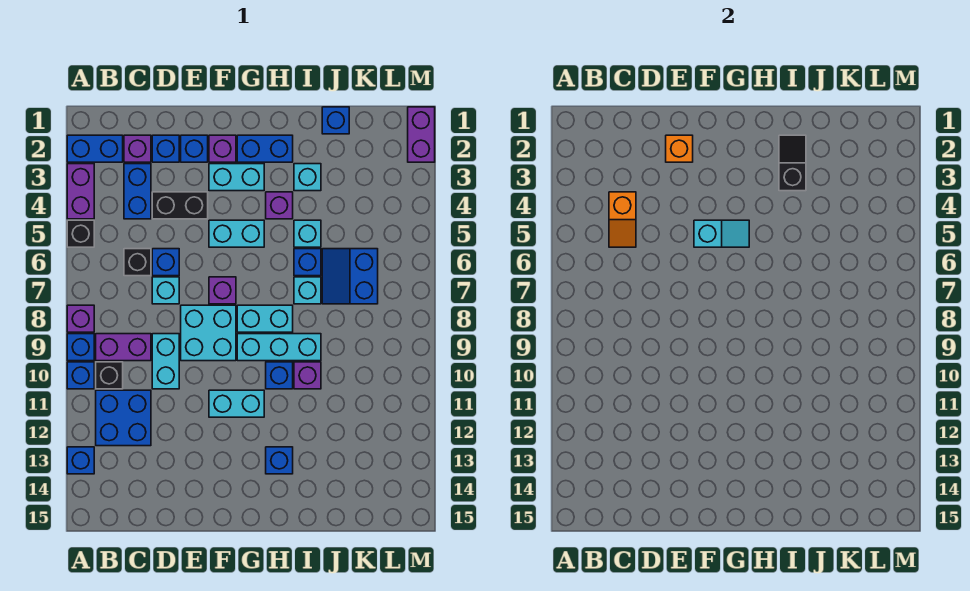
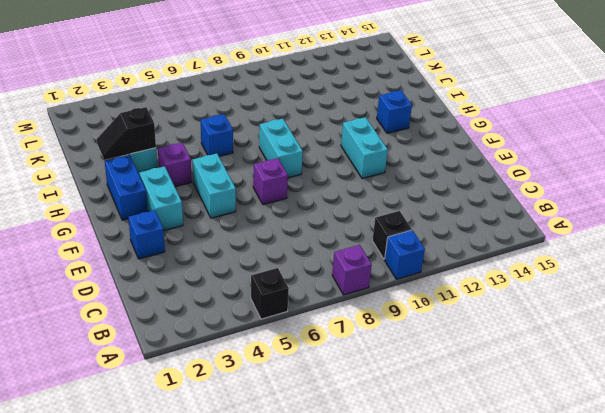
none -> blue 1x2 brick [67,135,123,162]
none -> purple 1x2 brick [67,164,94,219]
none -> blue 1x1 brick [67,334,94,361]
none -> blue 1x1 brick [67,447,94,474]

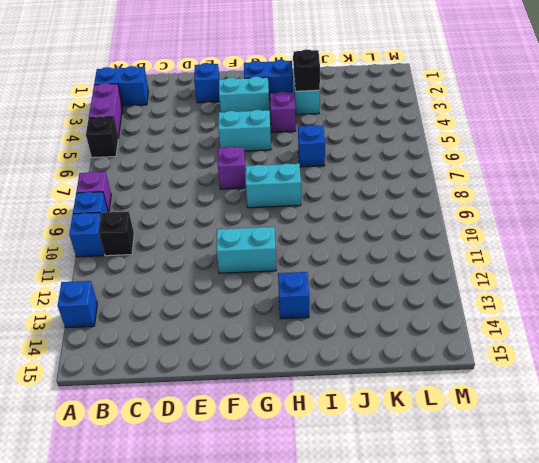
none -> purple 1x2 brick [96,334,151,361]
none -> blue 2x2 brick [96,390,151,446]
none -> purple 1x1 brick [124,135,151,162]
none -> blue 1x2 brick [124,164,151,219]

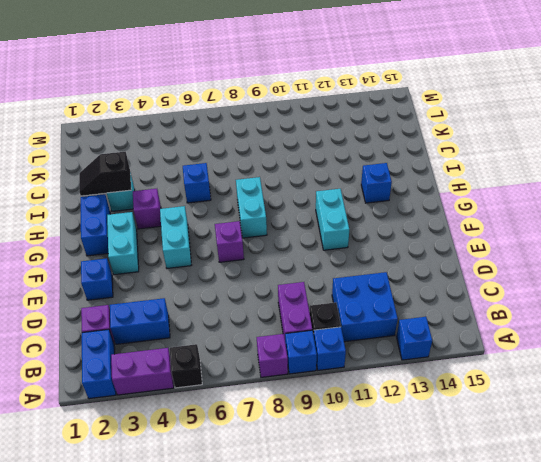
none -> black 1x1 brick [124,249,151,276]
none -> blue 1x1 brick [152,135,179,162]
none -> black 1x2 brick [152,192,208,219]
none -> blue 1x1 brick [152,249,179,276]

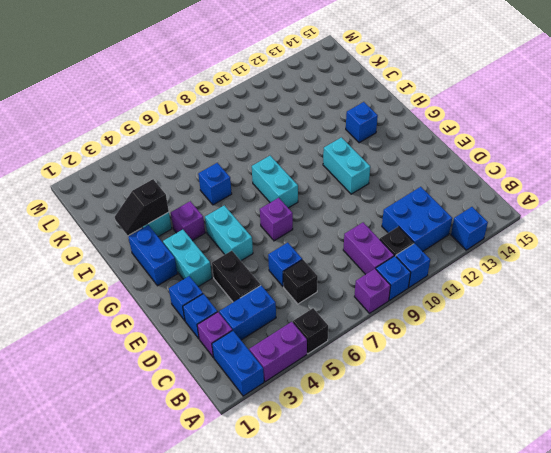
none -> cyan 1x1 brick [152,277,179,304]
none -> cyan 1x2 brick [152,334,179,389]
none -> cyan 2x2 brick [181,305,236,361]
none -> purple 1x1 brick [209,135,236,162]

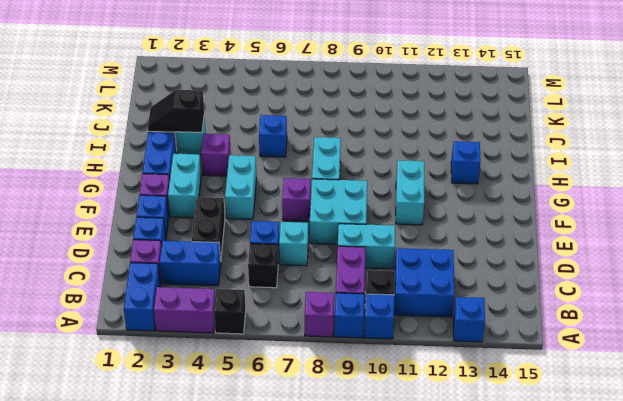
none -> cyan 1x3 brick [237,334,321,361]
none -> blue 1x1 brick [266,362,293,389]
none -> cyan 1x1 brick [294,220,321,247]
none -> cyan 1x1 brick [294,277,321,304]

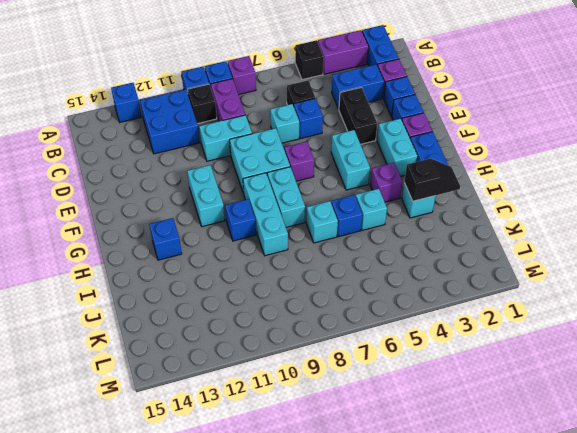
none -> purple 1x1 brick [294,362,321,389]
none -> blue 1x1 brick [322,107,349,134]
none -> blue 2x2 slope [322,249,378,304]
none -> purple 1x2 brick [408,107,435,162]

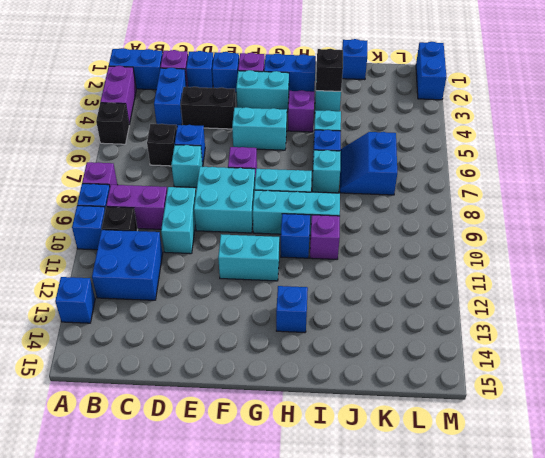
blue 1x2 brick [416,42,446,100] -> purple 1x2 brick [408,107,435,162]
none -> orange 1x2 slope [609,192,636,247]
none -> orange 1x1 brick [666,135,693,162]
none -> cyan 1x2 slope [694,220,749,247]

